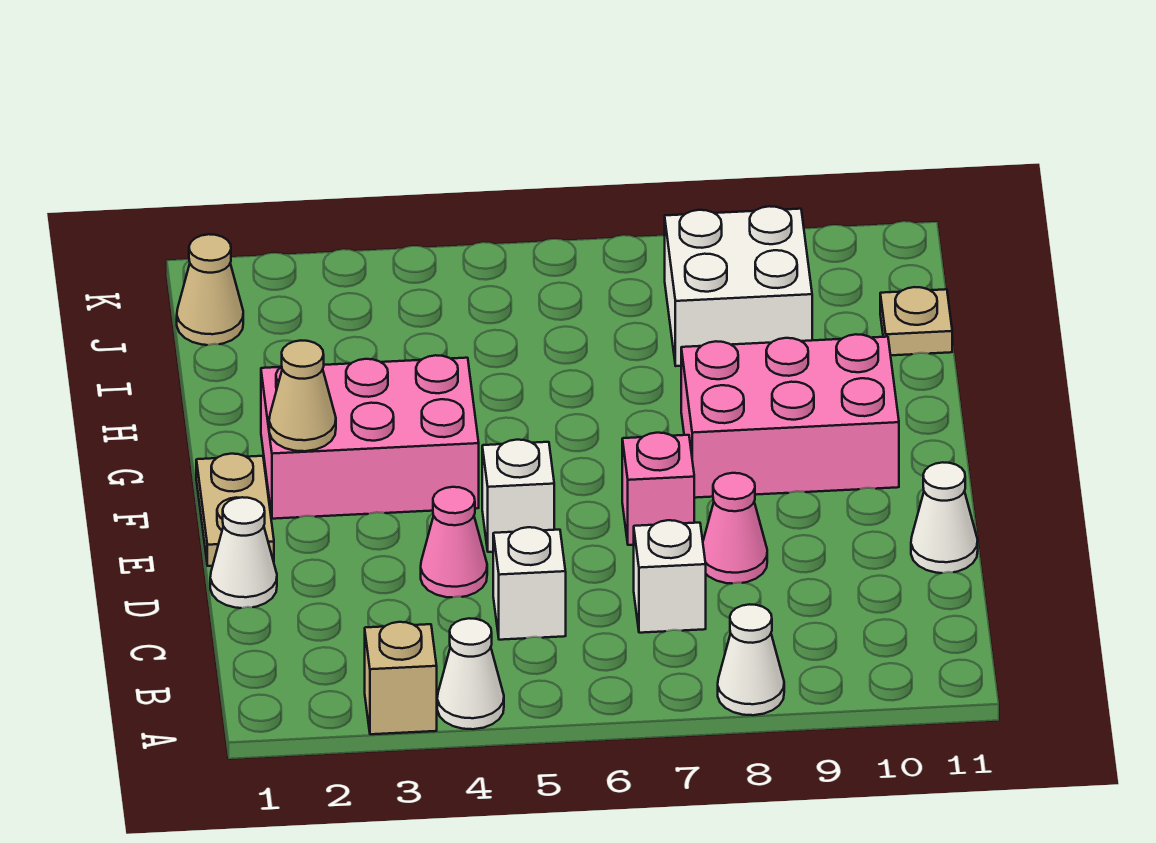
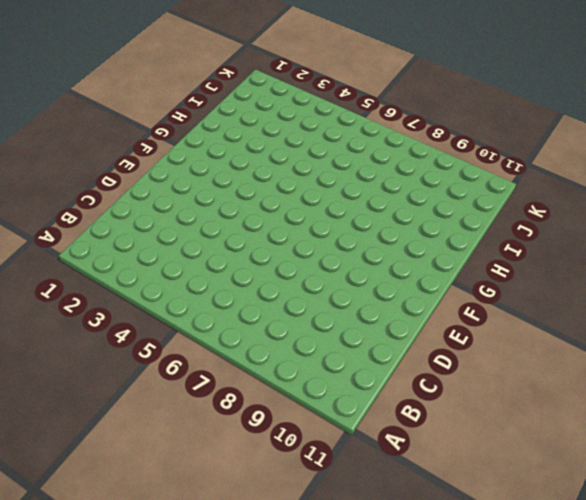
none -> tan 1x1 brick [365,622,437,734]
none -> white 1x1 cone [437,618,504,729]
none -> white 1x1 cone [718,604,784,715]

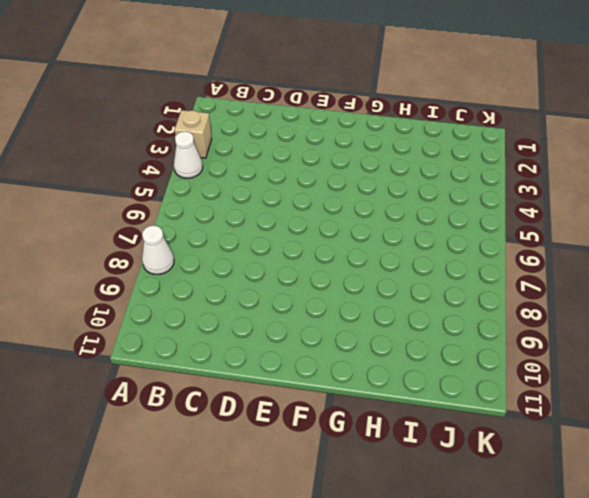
none -> white 1x1 brick [493,527,566,640]
none -> white 1x1 brick [634,520,706,633]
none -> white 1x1 cone [210,497,277,608]

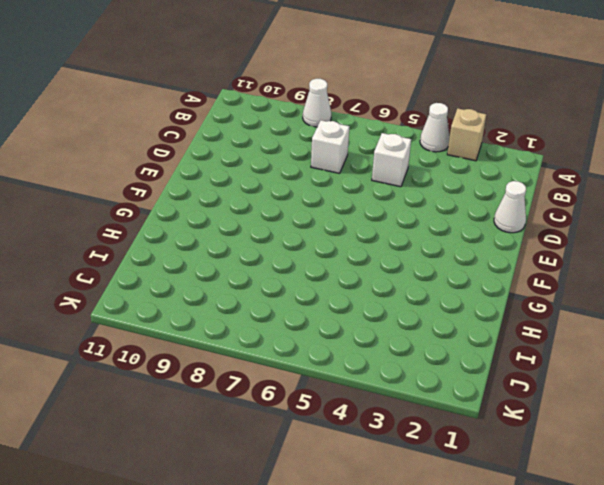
none -> pink 1x1 cone [421,487,487,597]
none -> pink 1x1 cone [703,473,767,583]
none -> white 1x1 cone [911,462,978,573]

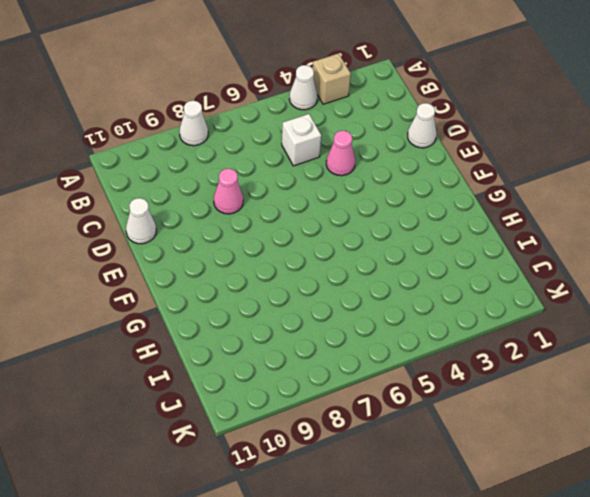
none -> white 1x1 brick [634,520,706,633]
none -> tan 1x2 plate [196,454,274,566]
none -> white 1x1 brick [482,440,554,552]

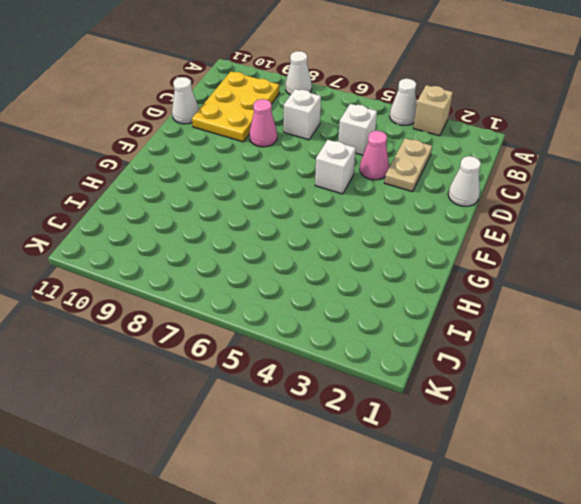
yellow 2x3 plate [192,71,279,142] -> none
tan 1x2 plate [385,138,432,192] -> tan 1x2 plate moved to [196,454,274,566]
none -> pink 1x1 brick [622,433,694,545]
none -> pink 2x3 brick [261,355,479,519]
none -> pink 2x3 brick [681,334,899,498]

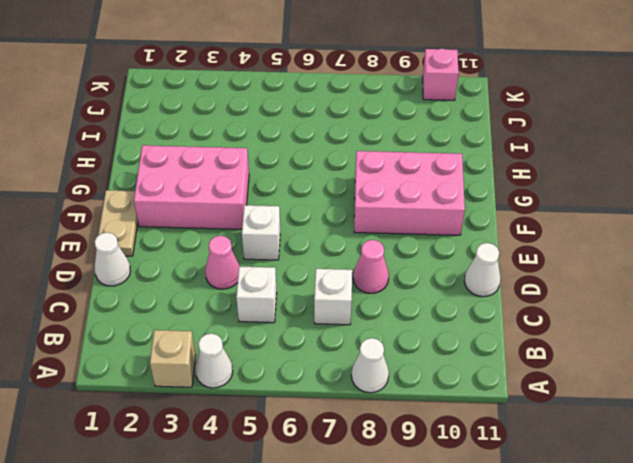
pink 1x1 brick [423,49,459,100] -> pink 1x1 brick moved to [622,433,694,545]
none -> white 2x2 brick [665,206,812,366]
none -> tan 1x1 plate [880,287,952,355]
none -> tan 1x1 cone [177,234,243,345]

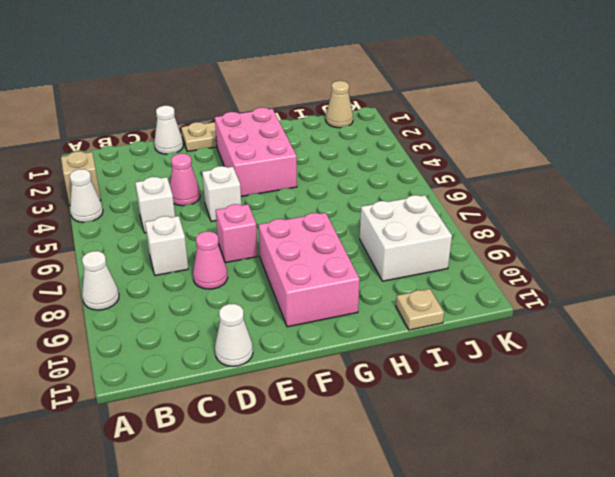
none -> tan 1x1 cone [269,341,336,451]

